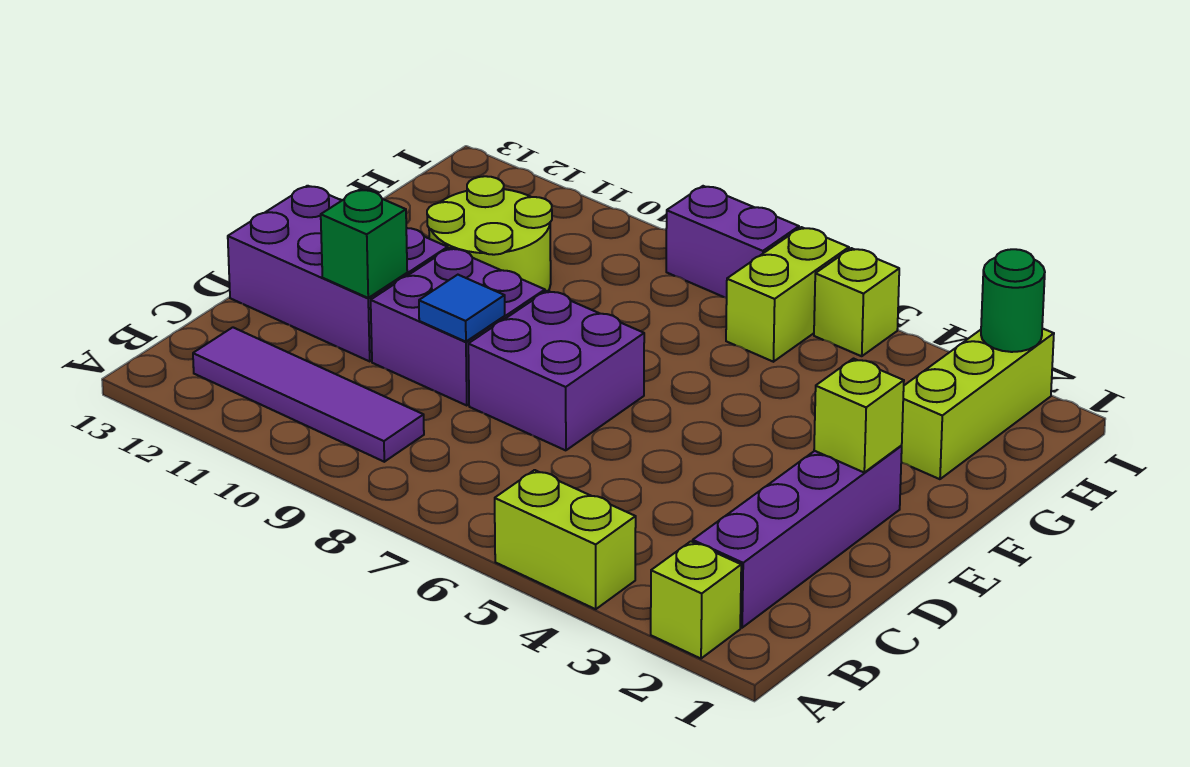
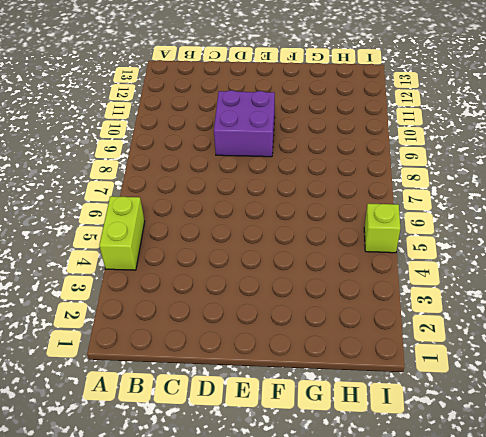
none -> lime 1x1 brick [651,541,741,659]
none -> purple 1x4 brick [693,446,902,628]
none -> purple 1x4 tile [193,327,424,462]

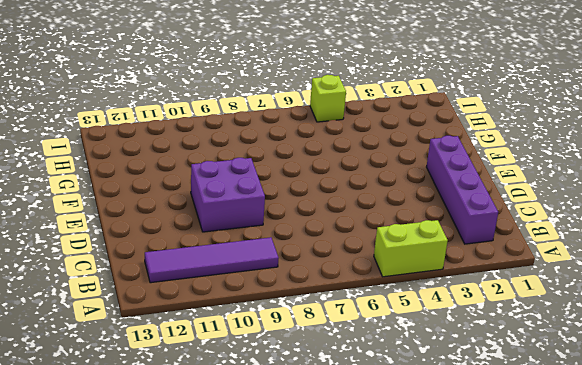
none -> lime 1x1 brick [651,541,741,659]
none -> purple 2x2 brick [468,291,644,450]
none -> purple 2x3 brick [228,186,448,361]

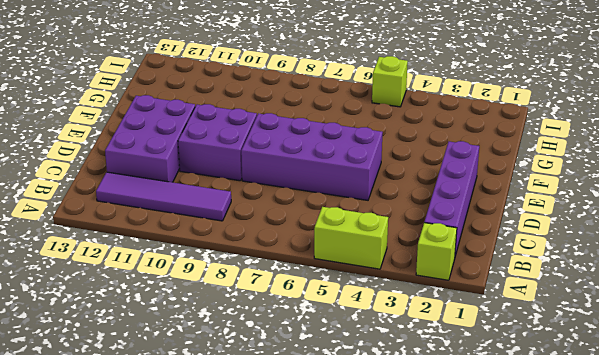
purple 2x3 brick [105,95,195,182] -> purple 2x3 brick turned to [228,186,448,361]
purple 2x4 brick [241,113,383,200] -> purple 2x2 brick [468,291,644,450]
none -> lime 2x2 round brick [427,176,552,292]
none -> lime 1x3 brick [901,328,1054,479]
none -> lime 1x2 brick [726,227,849,362]

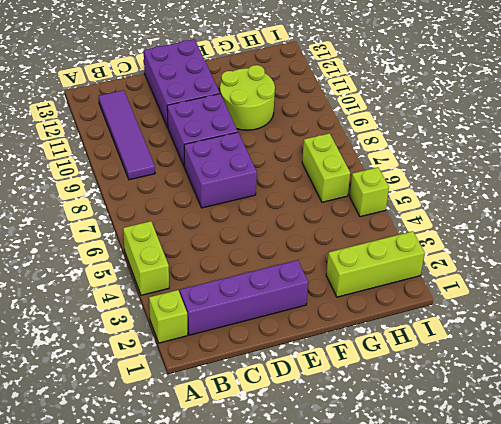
lime 1x2 brick [302,133,350,202] -> lime 1x2 brick turned to [726,227,849,362]
none -> purple 1x2 brick [666,186,799,298]
none -> blue 1x1 tile [419,275,505,342]
none -> green 1x1 brick [321,189,407,298]

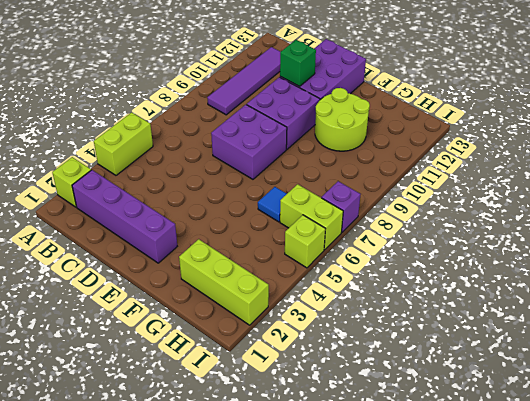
blue 1x1 tile [258,187,287,222] -> blue 1x1 tile moved to [419,275,505,342]
purple 1x1 brick [322,181,361,232] -> purple 1x2 brick [666,186,799,298]
none -> lime 1x1 brick [814,359,904,472]
none -> green 1x1 round brick [981,249,1045,352]

